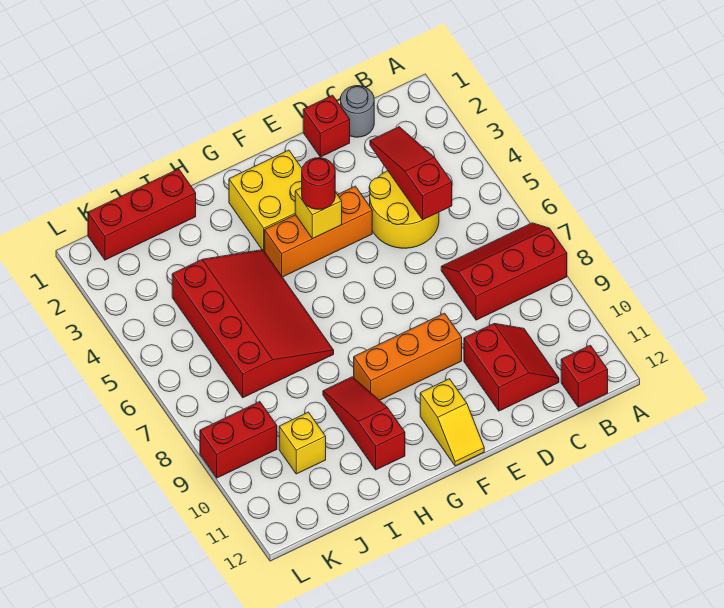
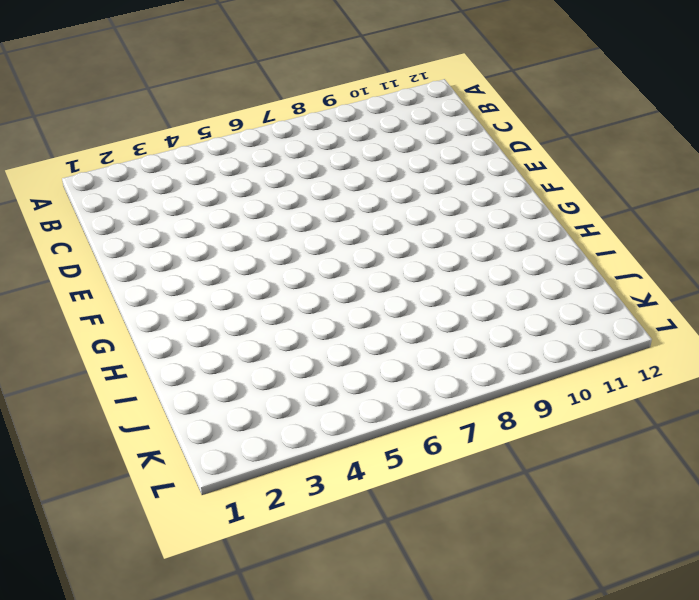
none -> red 2x3 slope [441,223,567,320]
none -> red 1x1 brick [561,345,608,407]
none -> grey 1x1 round brick [341,86,374,137]

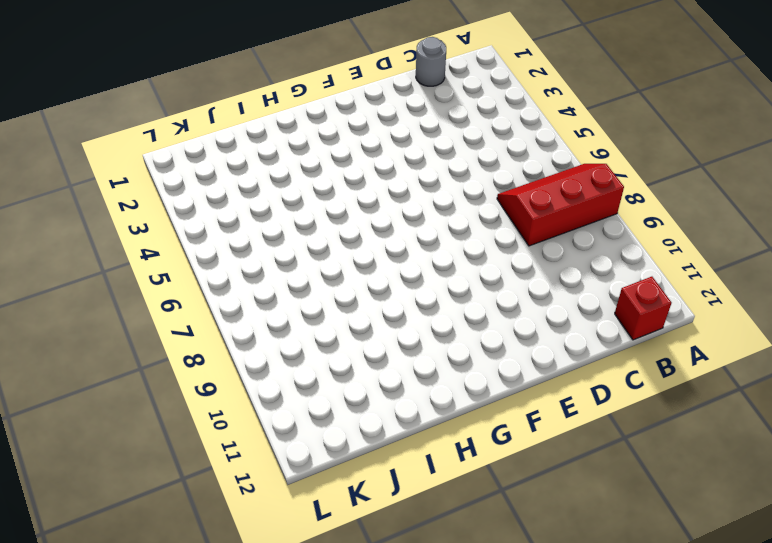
none -> yellow 2x2 round brick [369,171,439,248]
none -> red 2x2 slope [464,324,559,411]
none -> red 1x1 brick [303,95,350,157]

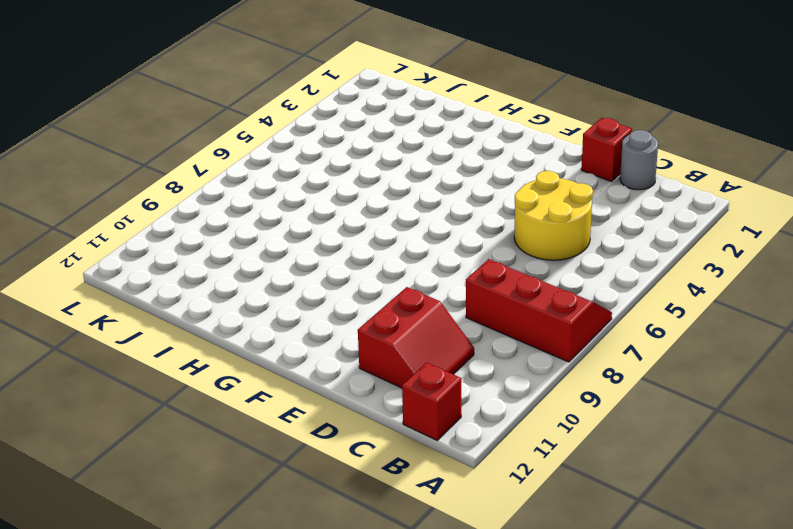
none -> orange 1x3 brick [265,186,372,277]
none -> orange 1x3 brick [354,313,462,400]
none -> yellow 2x2 brick [229,150,302,252]

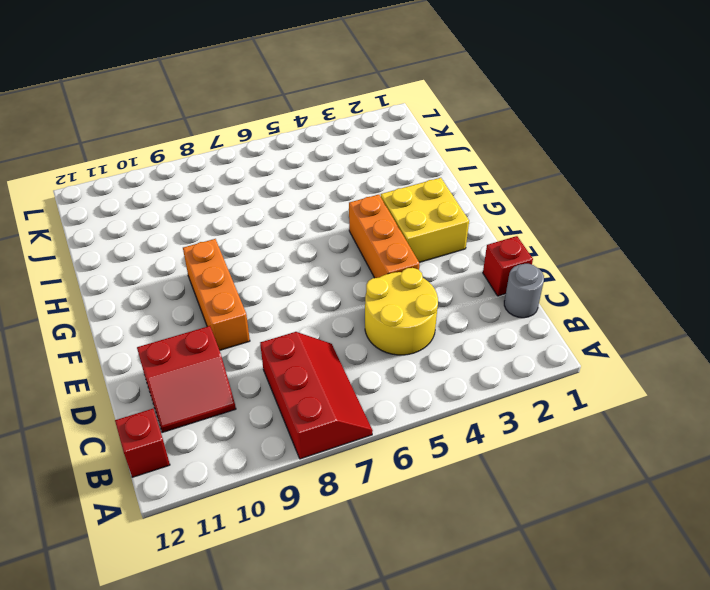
none -> yellow 1x2 slope [420,379,484,466]
none -> red 3x4 slope [172,250,334,398]
none -> red 1x3 slope [323,377,405,470]

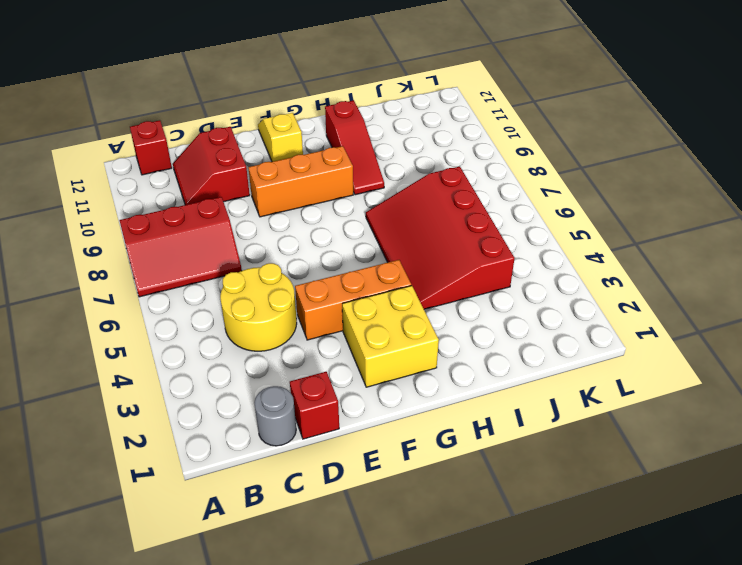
none -> red 1x3 brick [88,169,196,260]
none -> yellow 1x1 brick [279,412,326,474]
none -> red 1x2 brick [200,402,277,478]

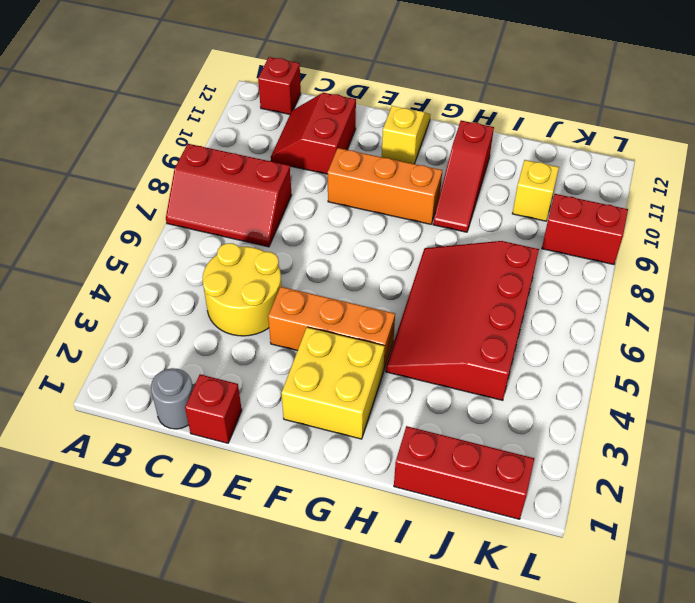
none -> red 1x3 slope [370,127,452,220]
none -> yellow 1x1 brick [295,188,342,239]
none -> red 1x1 round brick [302,158,335,209]

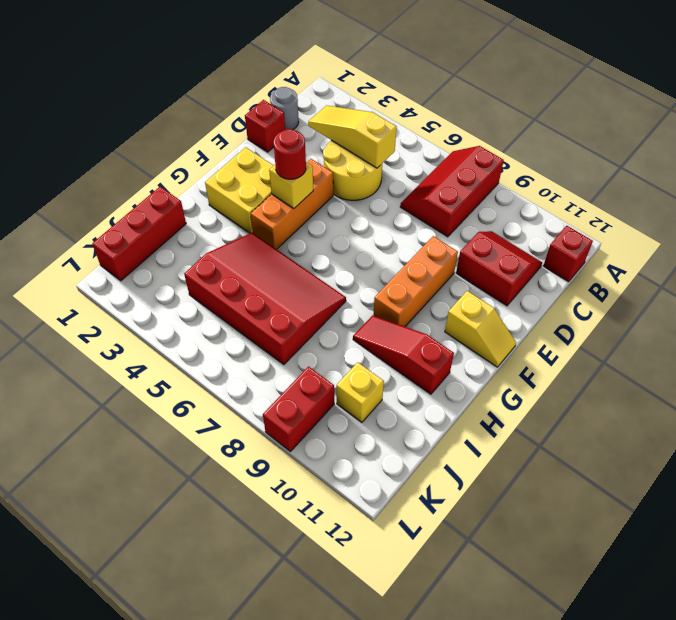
yellow 1x3 slope [308,105,397,168] -> red 1x3 slope [370,127,452,220]

